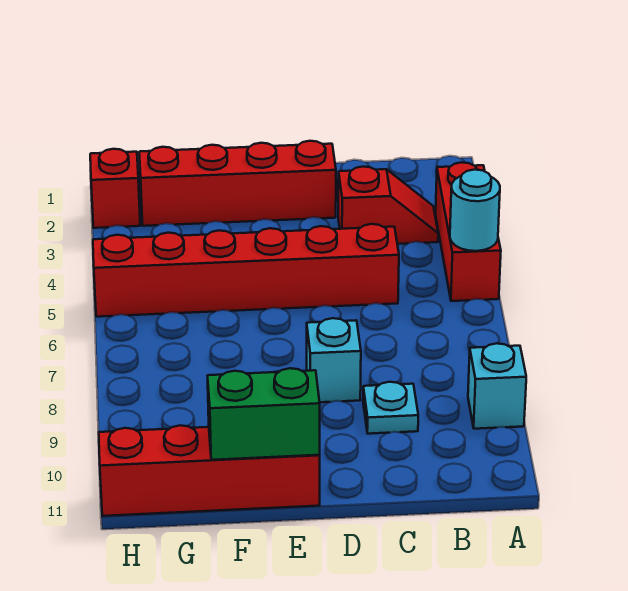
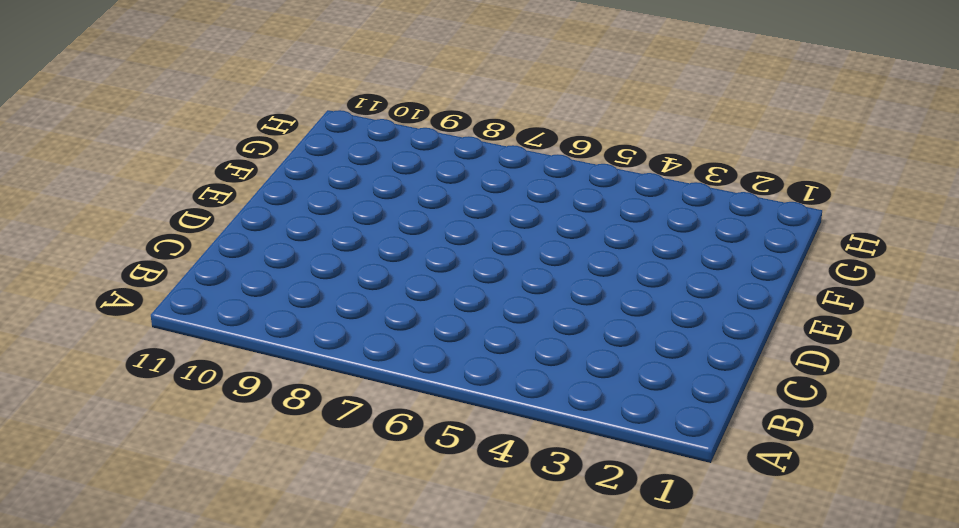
none -> red 1x3 brick [436,162,501,301]
none -> cyan 1x1 brick [468,343,526,429]

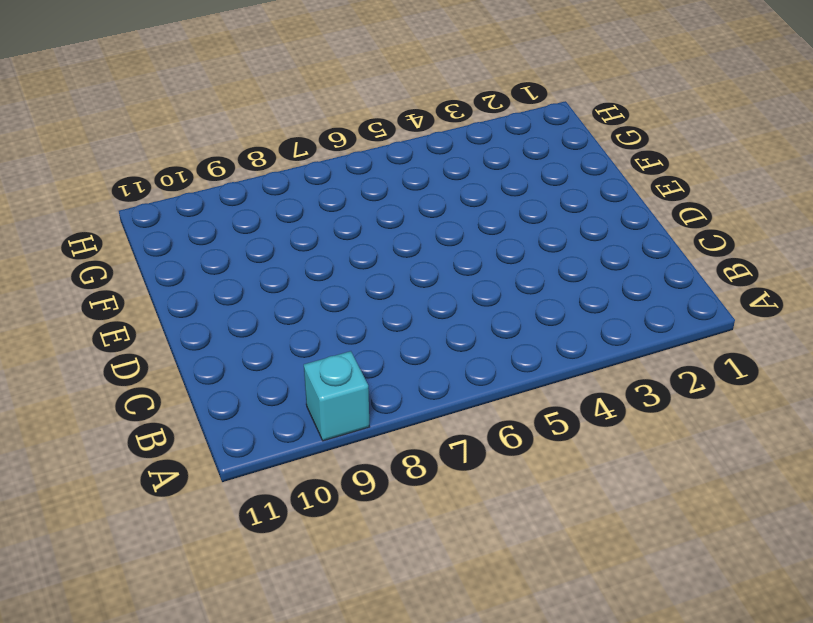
none -> red 1x3 brick [436,162,501,301]
none -> red 1x2 slope [338,167,438,244]

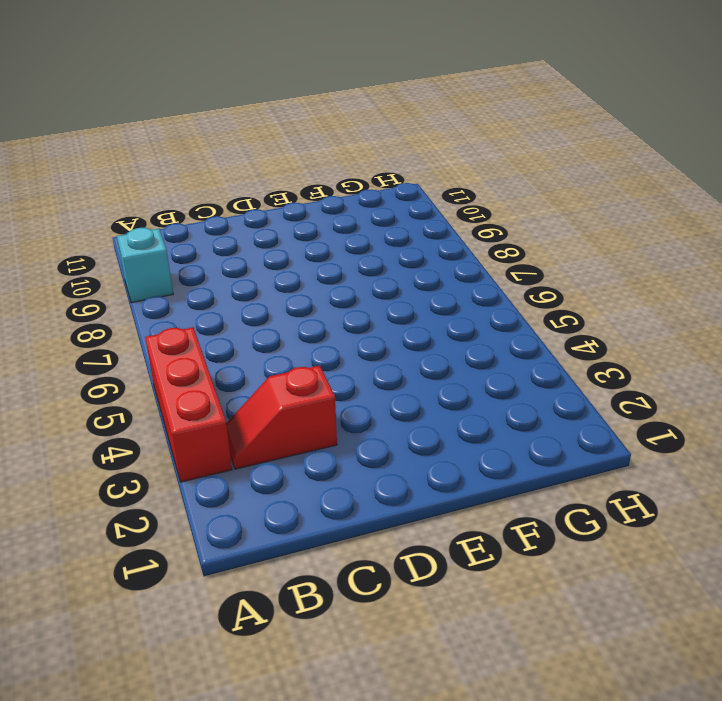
none -> red 1x6 brick [93,224,399,317]
none -> cyan 1x1 plate [363,382,418,434]

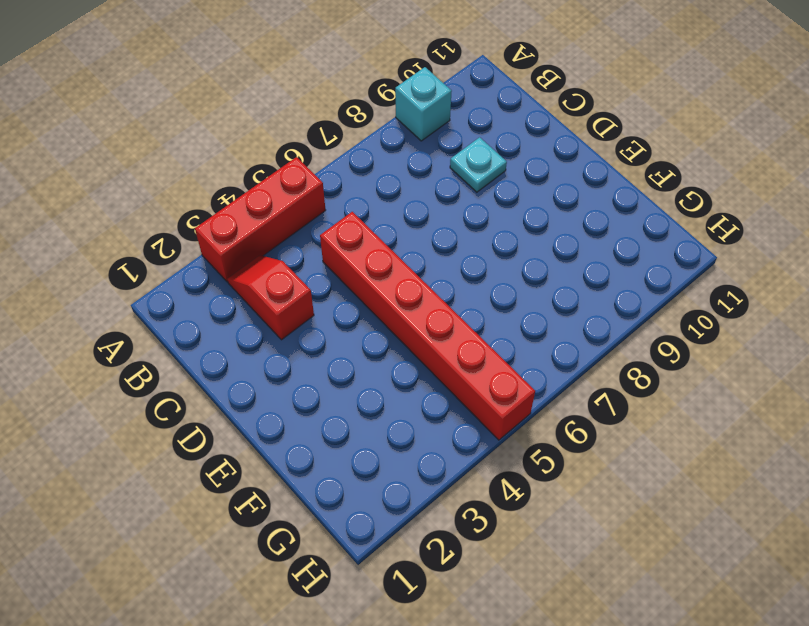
none -> red 1x4 brick [139,141,336,226]
none -> cyan 1x1 brick [307,318,361,402]

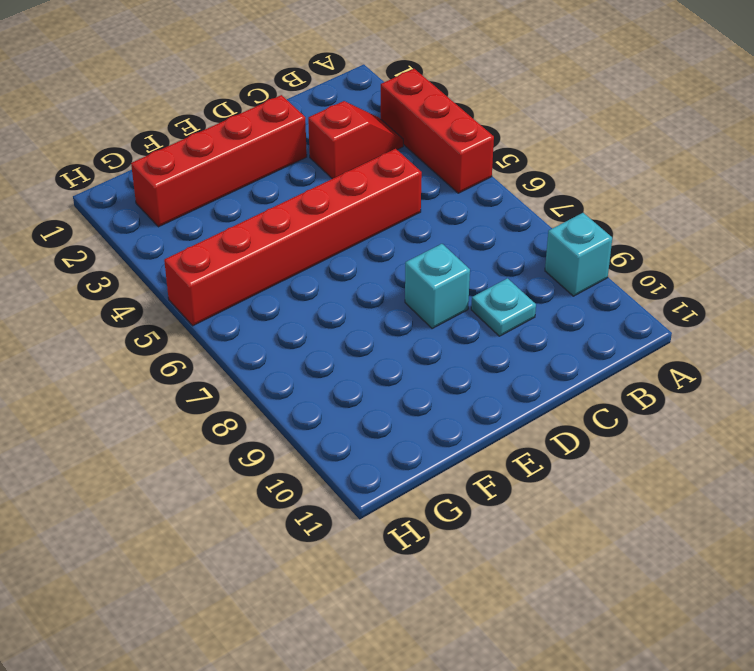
none -> red 1x4 brick [99,425,320,516]
none -> red 1x1 brick [90,149,140,228]

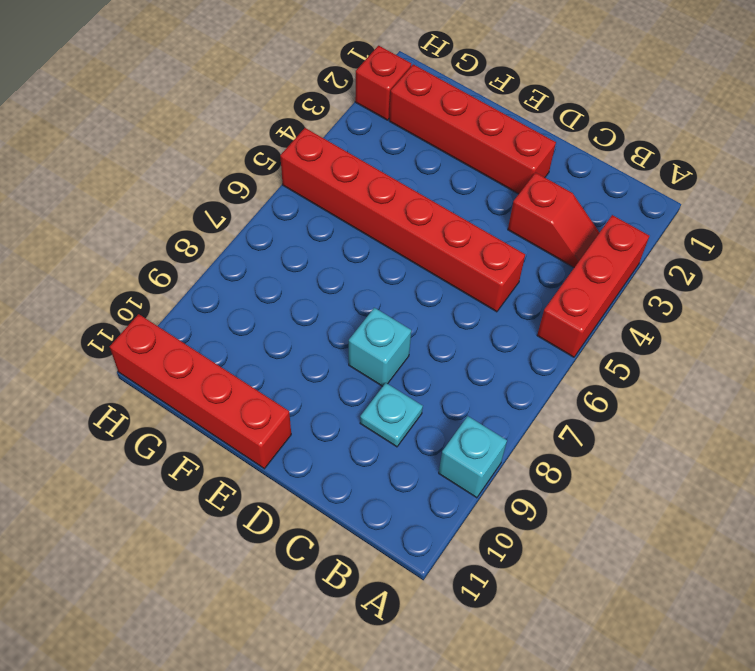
none -> cyan 1x1 round brick [450,170,500,251]
none -> green 1x2 brick [208,368,320,460]

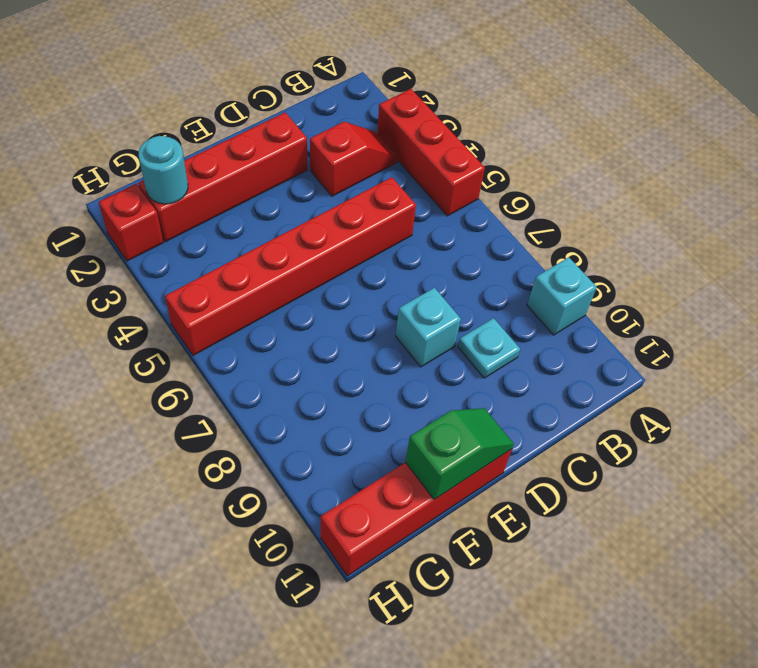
green 1x2 slope [405,408,514,499] -> green 1x2 brick [208,368,320,460]
cyan 1x1 round brick [139,136,188,204] -> cyan 1x1 round brick moved to [450,170,500,251]

